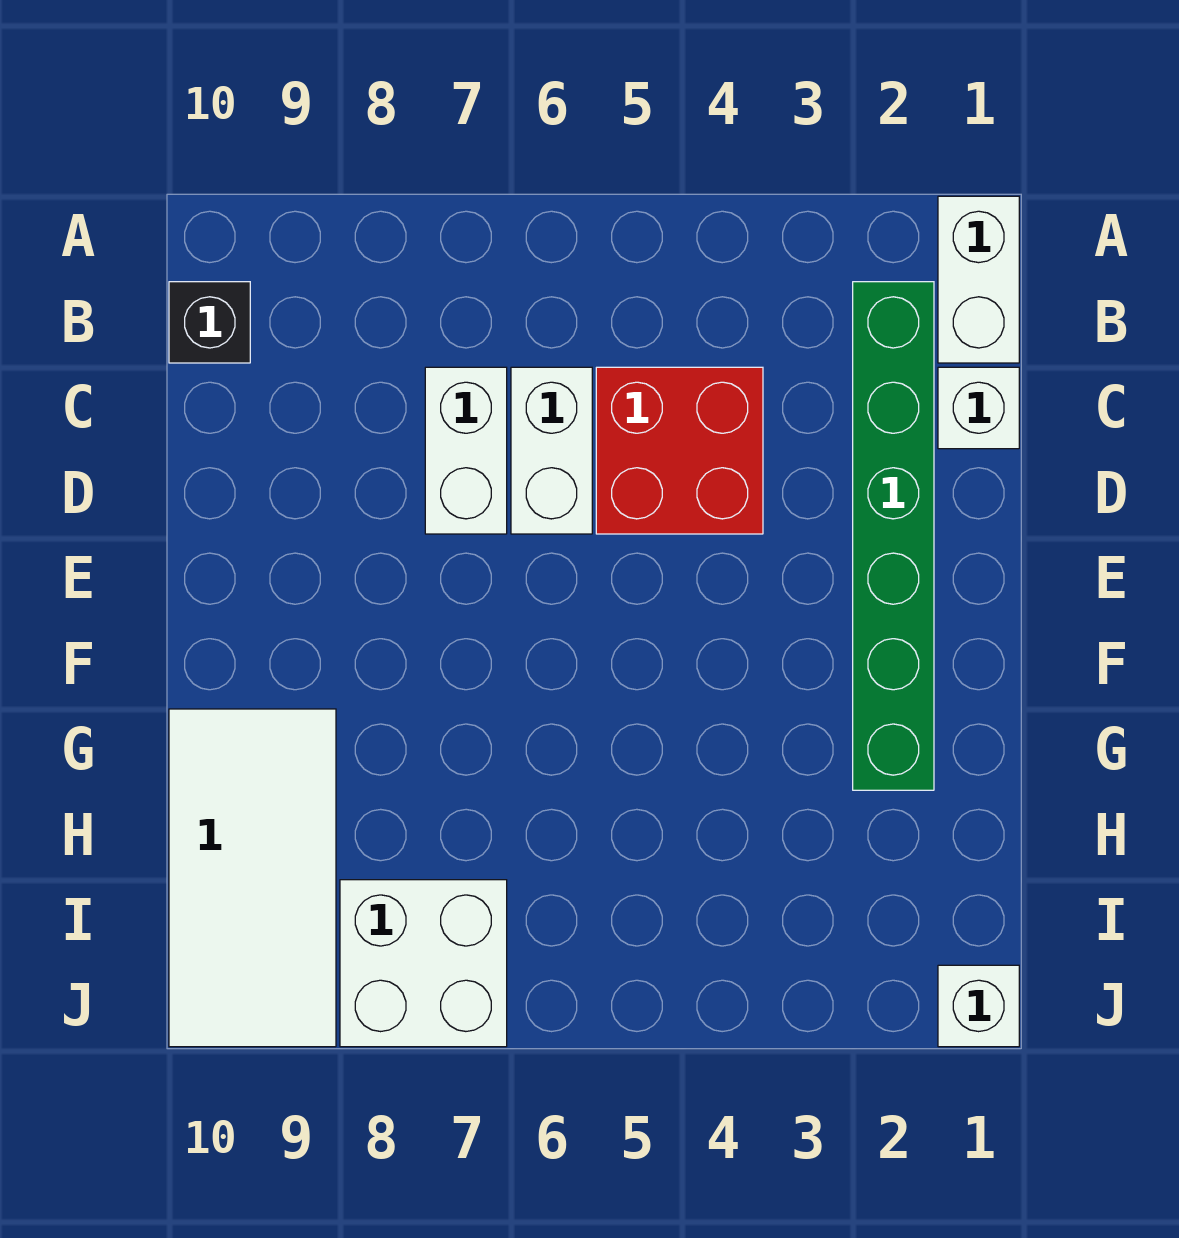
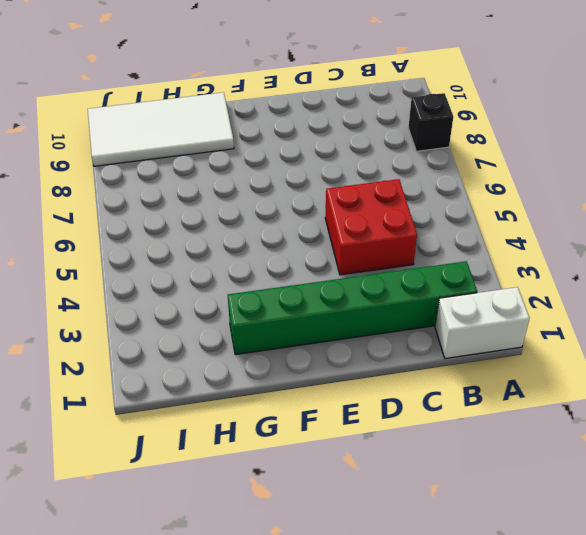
black 1x1 brick [408,93,453,151] -> black 1x1 brick moved to [169,282,250,363]
none -> white 1x1 brick [938,367,1019,449]
none -> white 1x2 brick [511,367,592,534]

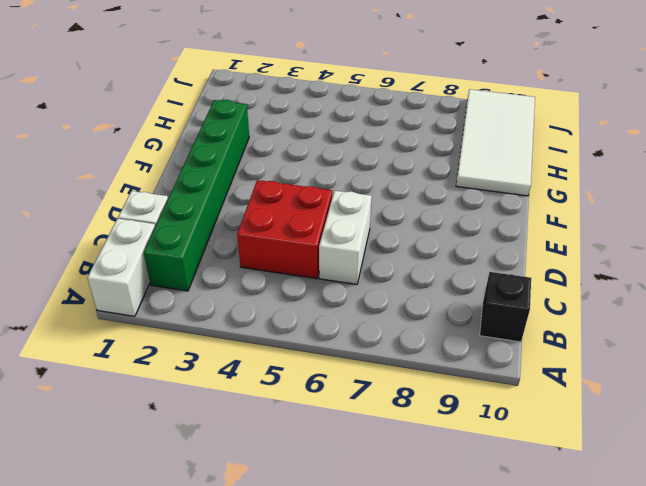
none -> white 1x2 brick [425,367,507,534]
none -> white 2x2 brick [340,880,507,1047]

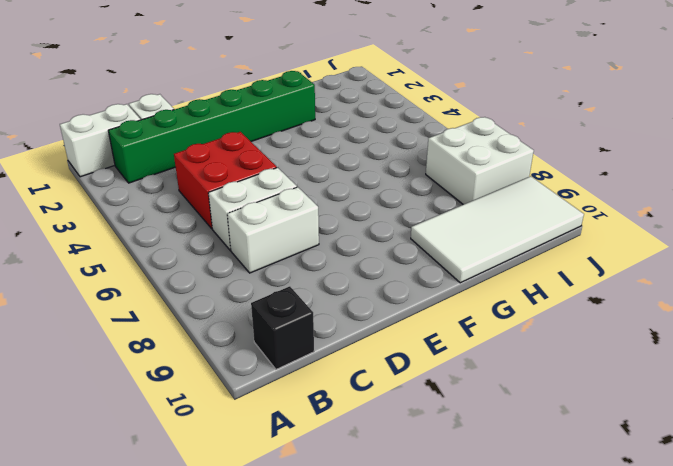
none -> white 1x1 brick [938,965,1019,1047]

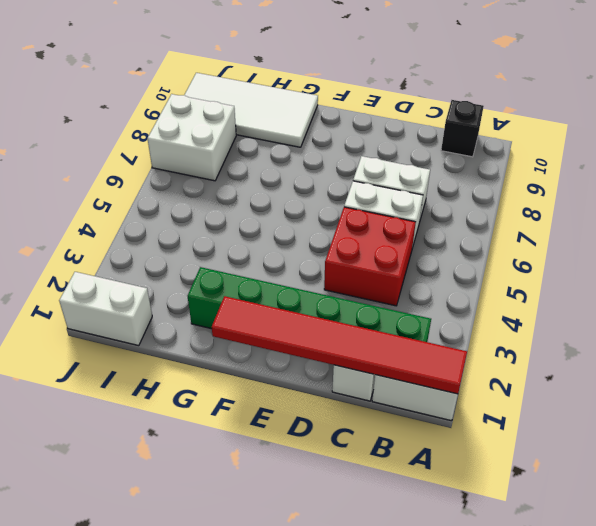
red 1x6 tile [212,296,467,394] -> none
white 1x2 brick [59,272,152,346] -> white 1x1 brick [938,965,1019,1047]

